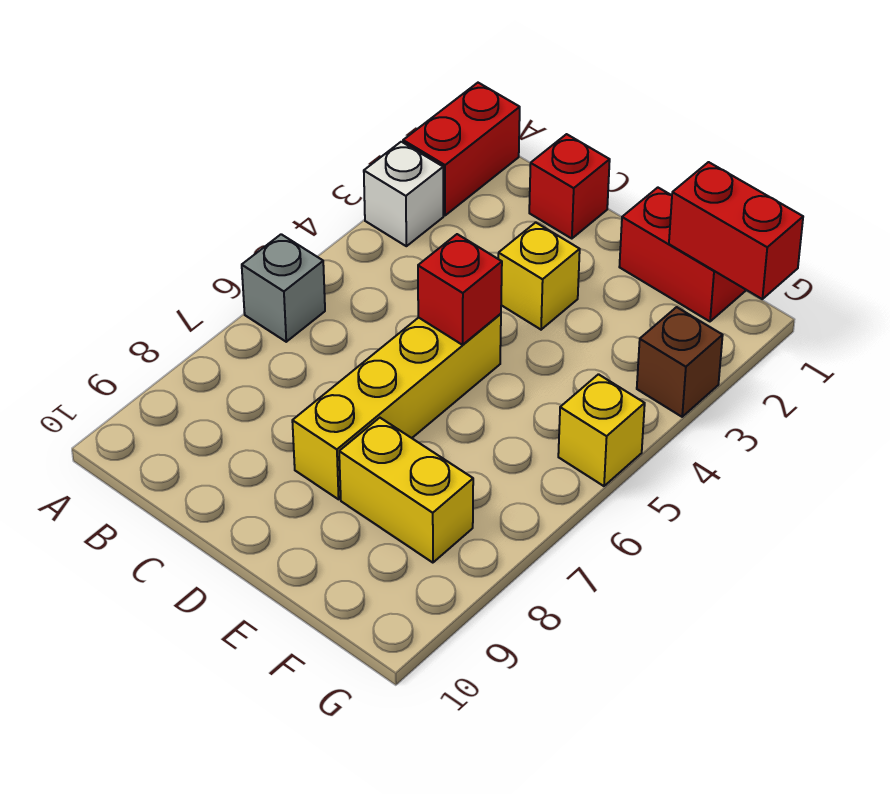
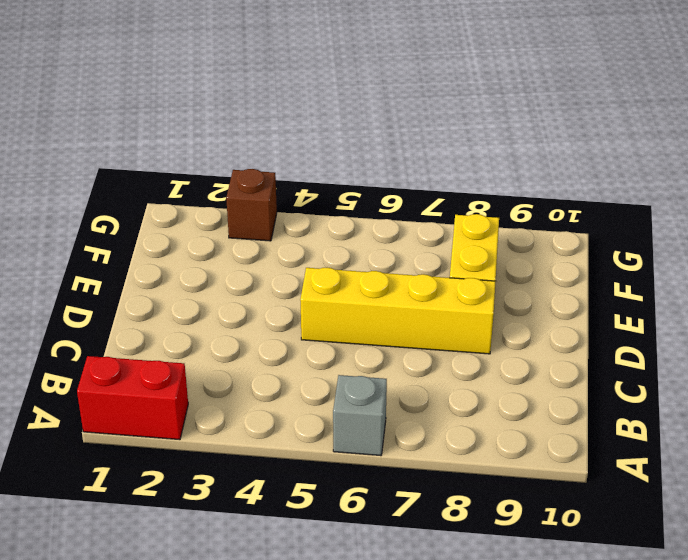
none -> white 1x1 brick [364,142,443,246]
none -> red 1x1 brick [529,134,610,239]
none -> yellow 1x1 brick [498,222,580,330]

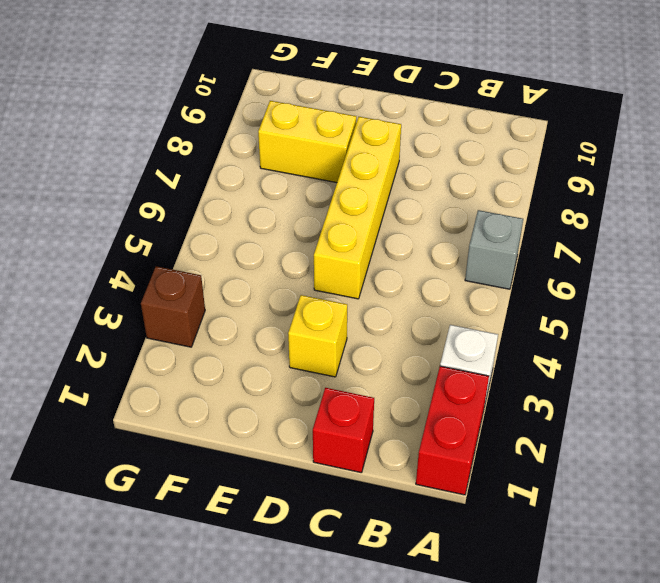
none -> red 1x2 brick [619,188,745,321]
none -> yellow 1x1 brick [558,374,645,486]
none -> red 1x1 brick [418,234,502,345]

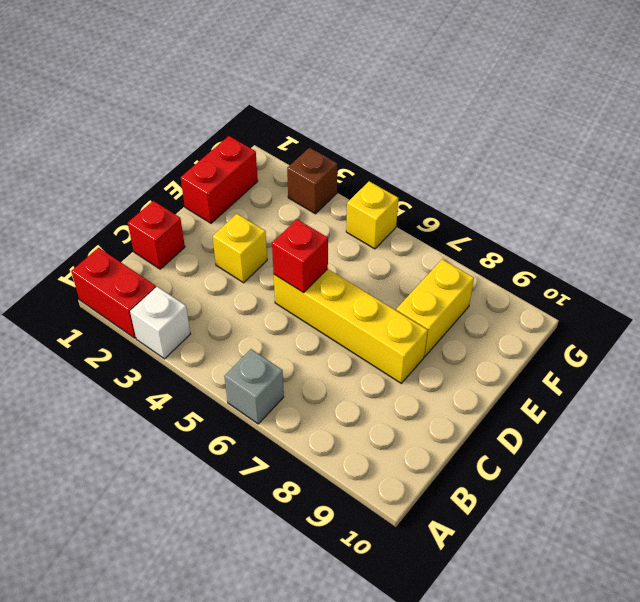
none -> red 1x2 brick [669,162,803,299]

